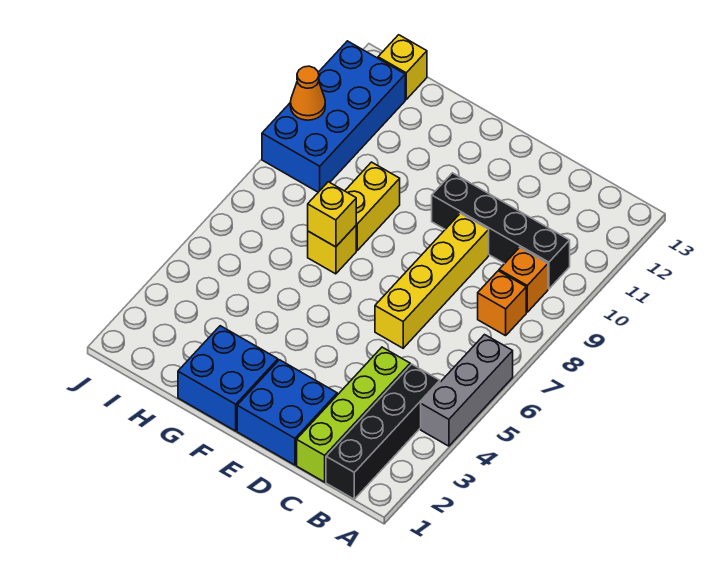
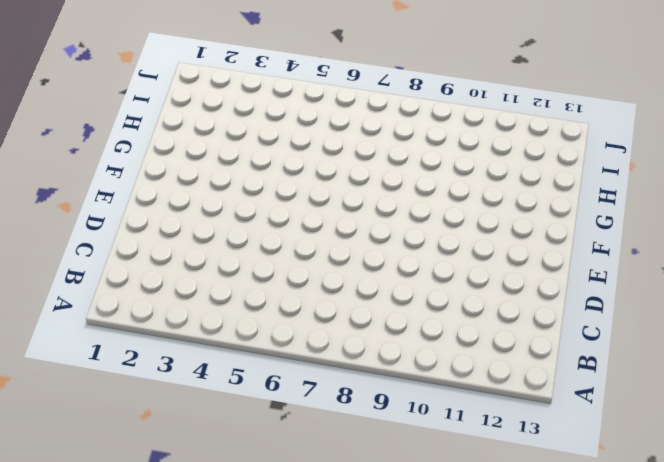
none -> grey 1x3 brick [421,335,513,446]
none -> black 1x4 brick [326,364,440,499]
none -> orange 1x1 brick [478,271,526,336]

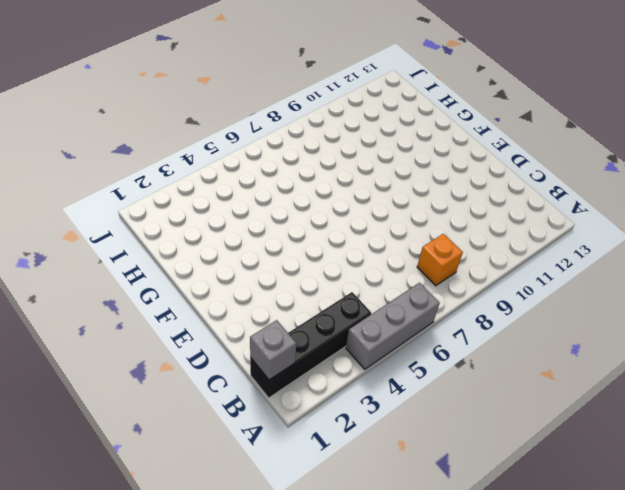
grey 1x1 brick [250,320,297,380] -> none
none -> orange 1x1 brick [499,248,548,312]
none -> black 1x4 brick [432,173,570,289]
none -> lime 1x4 brick [297,347,410,482]

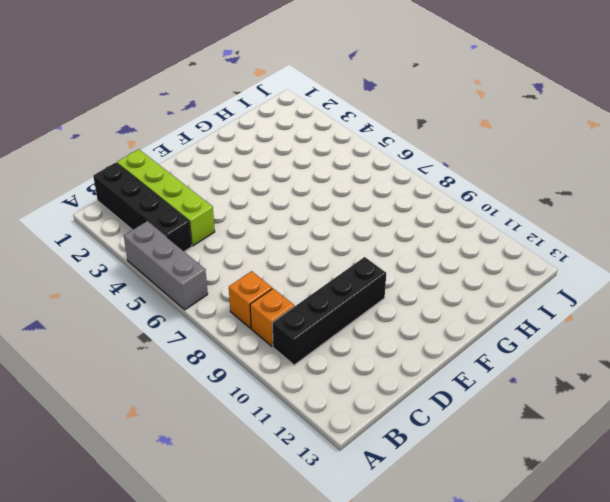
none -> blue 2x2 brick [237,360,337,465]
none -> yellow 1x4 brick [375,213,489,348]
none -> blue 2x2 brick [178,326,278,431]

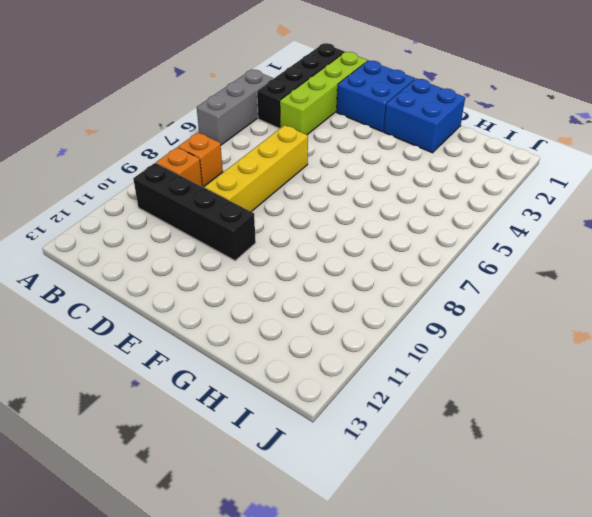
none -> yellow 1x1 brick [308,226,356,274]
none -> yellow 1x2 brick [345,162,400,250]
none -> blue 2x4 brick [262,41,405,192]

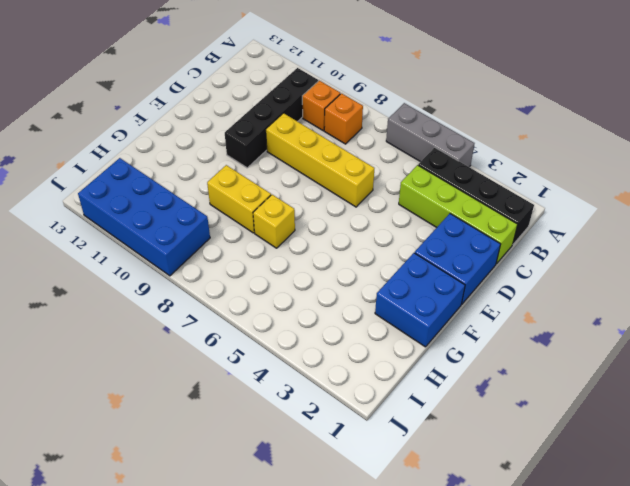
none -> yellow 1x1 brick [378,35,427,99]
none -> yellow 1x1 brick [308,182,356,247]
none -> orange 1x1 cone [290,66,325,120]

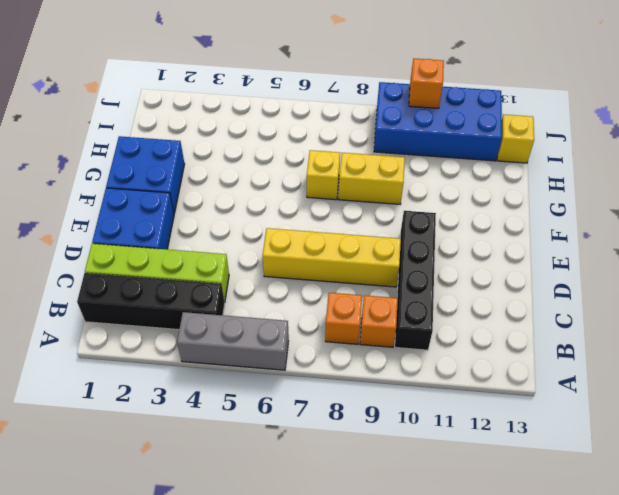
orange 1x1 brick [409,59,444,108] -> orange 1x1 cone [290,66,325,120]
none -> yellow 1x1 brick [308,182,356,247]

